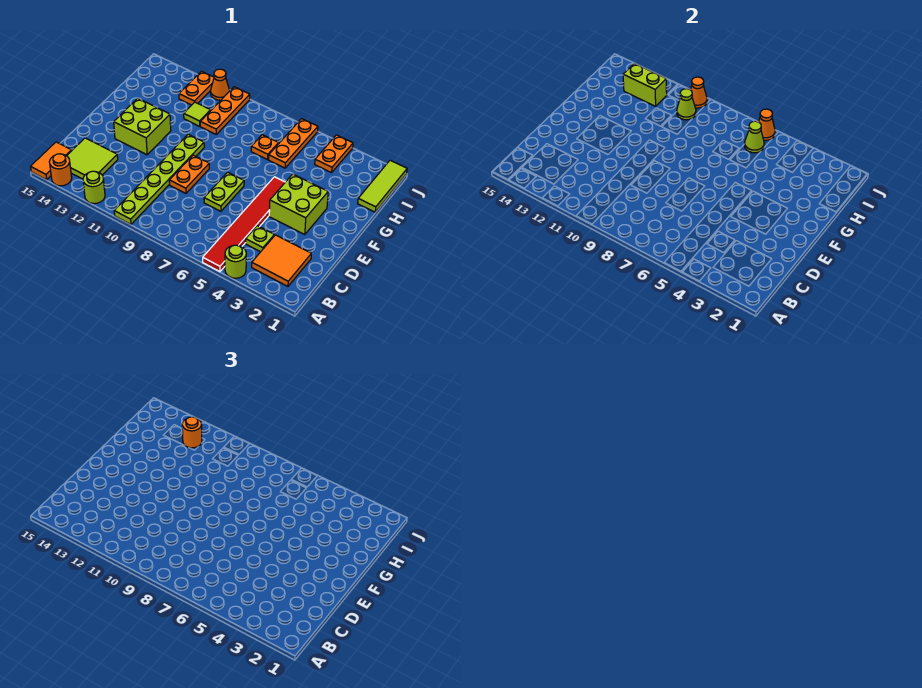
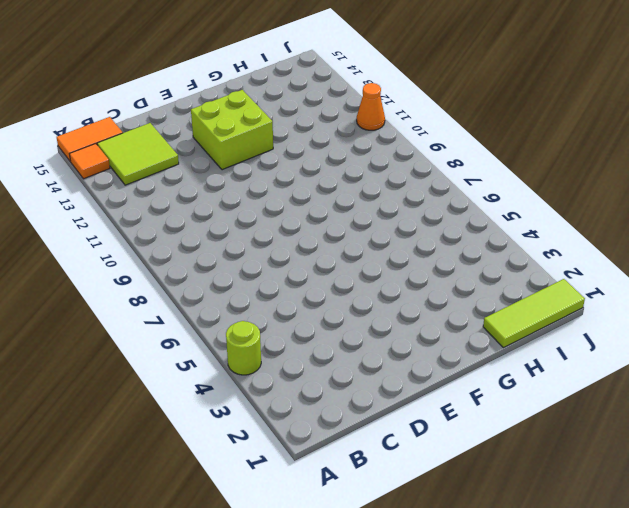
orange 1x1 tile [70,144,110,179] -> orange 1x1 round brick [49,154,72,186]
none -> red 1x6 tile [203,177,285,272]
none -> lime 1x6 plate [114,134,204,224]
none -> lime 1x1 round brick [83,171,105,204]

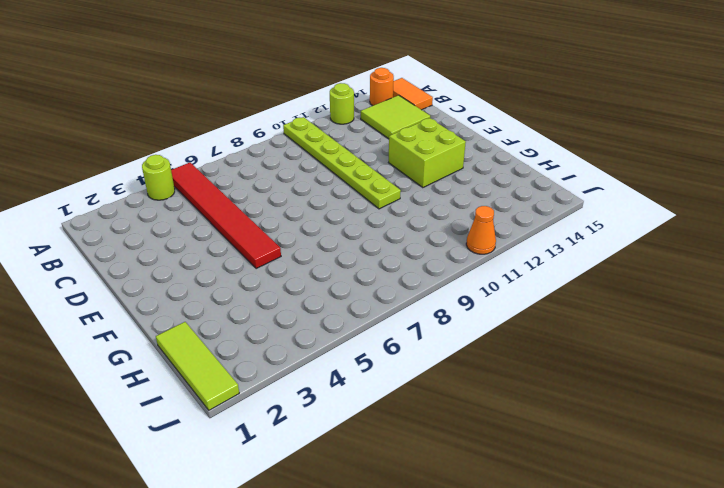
none -> orange 2x2 tile [252,235,311,286]
none -> lime 1x1 plate [246,226,274,252]
none -> lime 1x2 plate [204,172,244,211]

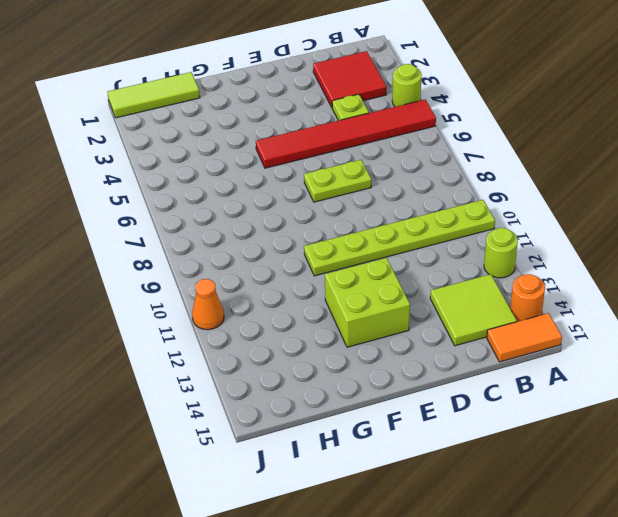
red 2x2 tile [313,51,387,107] -> orange 2x2 tile [252,235,311,286]
none -> orange 1x2 plate [169,155,209,193]
none -> lime 2x2 brick [269,174,328,235]
none -> orange 1x3 plate [269,119,318,168]

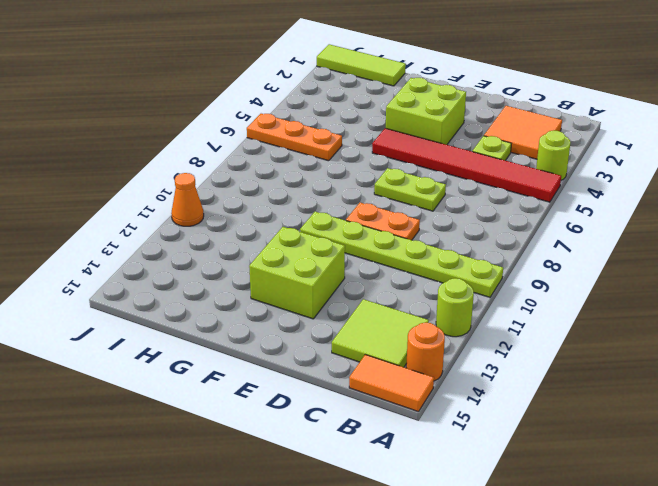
none -> orange 1x1 plate [251,135,279,160]
none -> orange 1x3 plate [200,87,250,134]
none -> lime 1x1 tile [184,102,211,126]

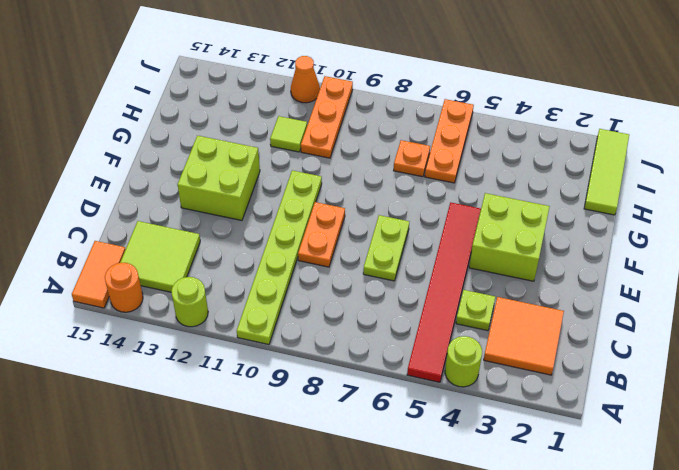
none -> orange 1x2 plate [315,135,353,173]
none -> orange 1x2 plate [179,71,214,105]
none -> lime 1x1 cone [745,121,764,153]

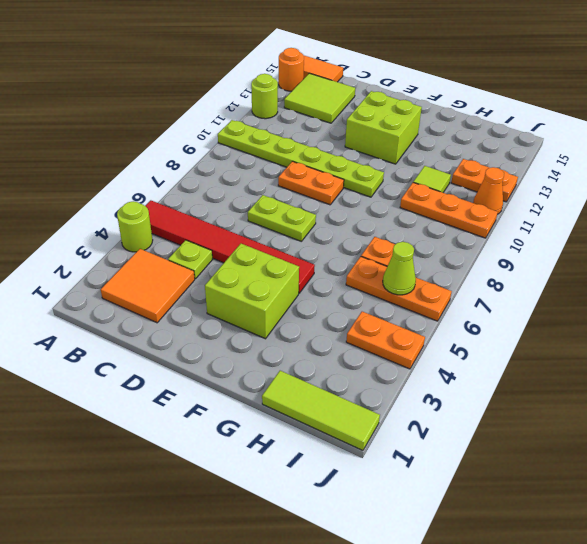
none -> lime 1x1 cone [677,89,696,120]
none -> lime 1x2 brick [623,63,667,106]
none -> orange 1x1 cone [759,109,775,140]

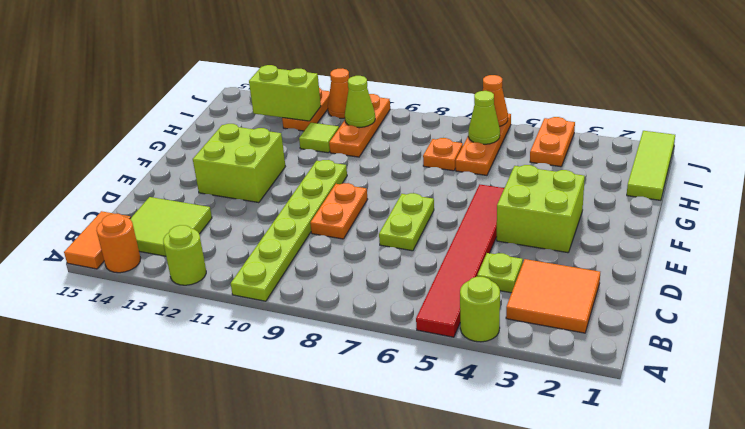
none -> orange 1x1 cone [690,77,707,108]
none -> orange 1x1 round brick [182,417,202,448]

